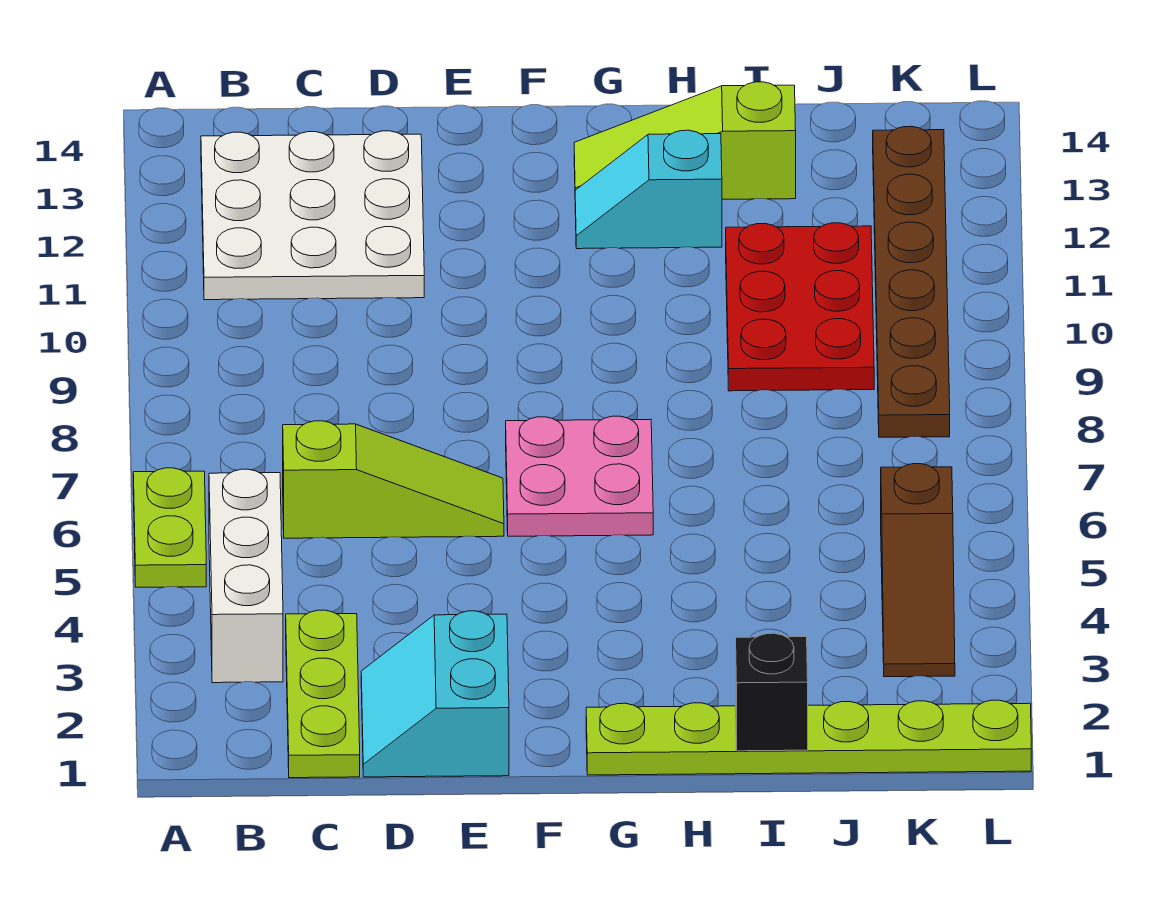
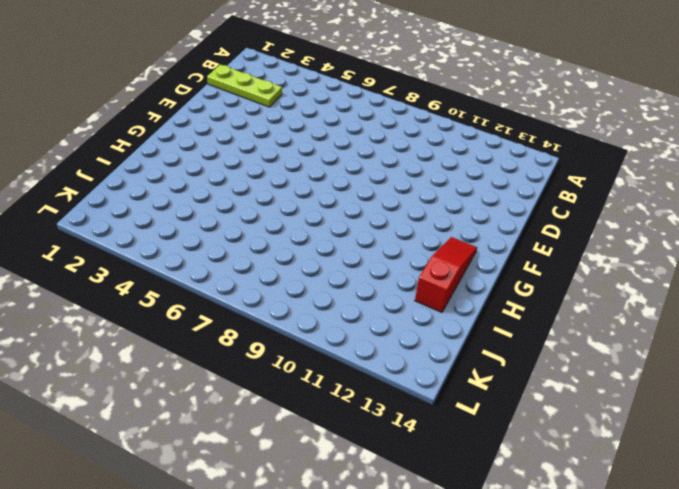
red 1x3 slope [415,237,477,312] -> lime 1x3 slope [574,82,796,199]
none -> lime 1x2 plate [133,468,206,587]
none -> white 1x3 brick [209,469,283,683]
none -> white 3x3 plate [201,131,424,300]

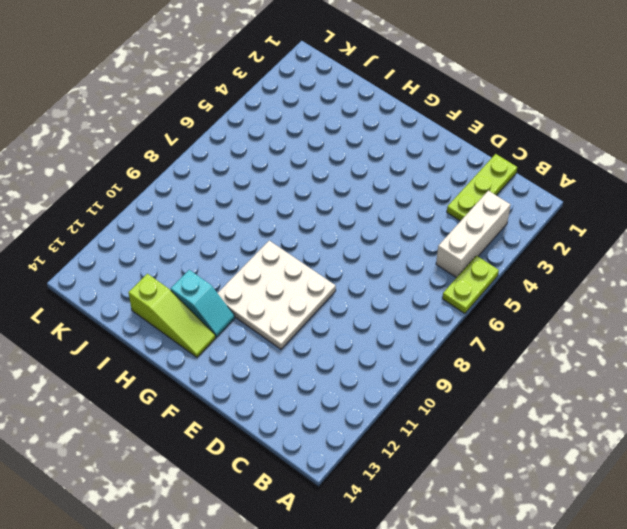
white 3x3 plate [218,241,336,349] -> white 3x3 plate moved to [201,131,424,300]
none -> lime 1x3 slope [283,421,504,538]
none -> cyan 2x2 slope [361,611,509,777]
none -> pink 2x2 plate [506,416,653,536]

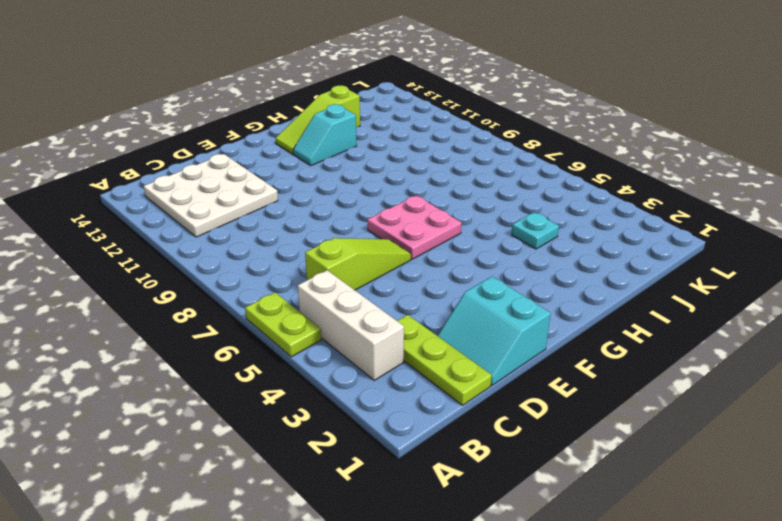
cyan 1x1 plate [512,212,559,249] -> none
none -> lime 1x6 plate [586,700,1031,775]
none -> red 2x3 plate [726,223,874,391]
none -> brown 1x3 slope [881,464,955,677]

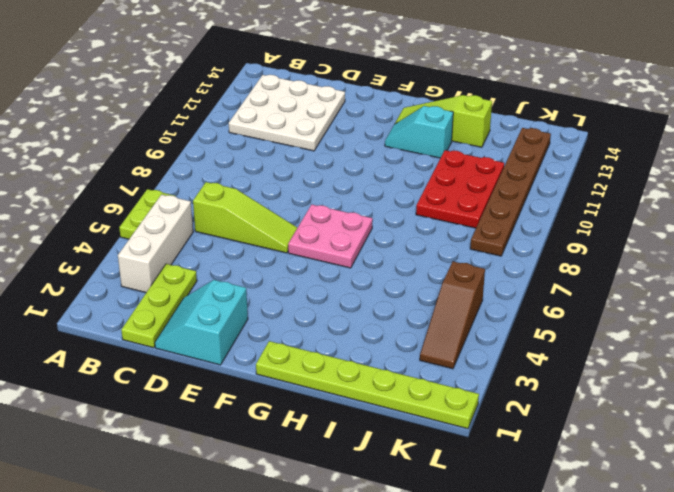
none -> black 1x1 brick [736,633,808,751]

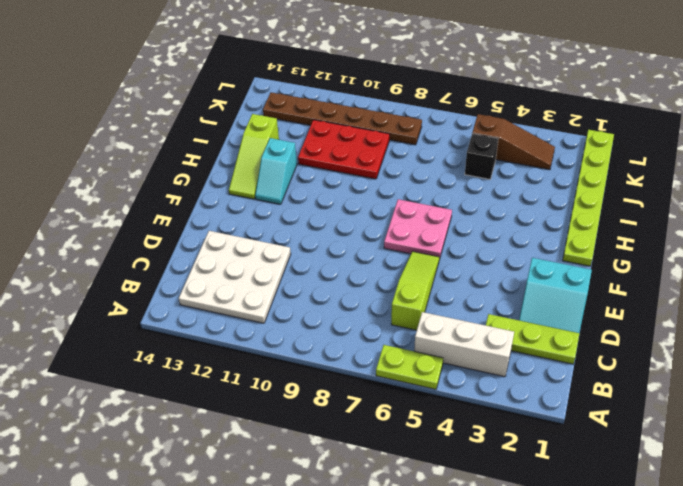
black 1x1 brick [465,134,498,179] -> black 1x1 brick moved to [736,633,808,751]

